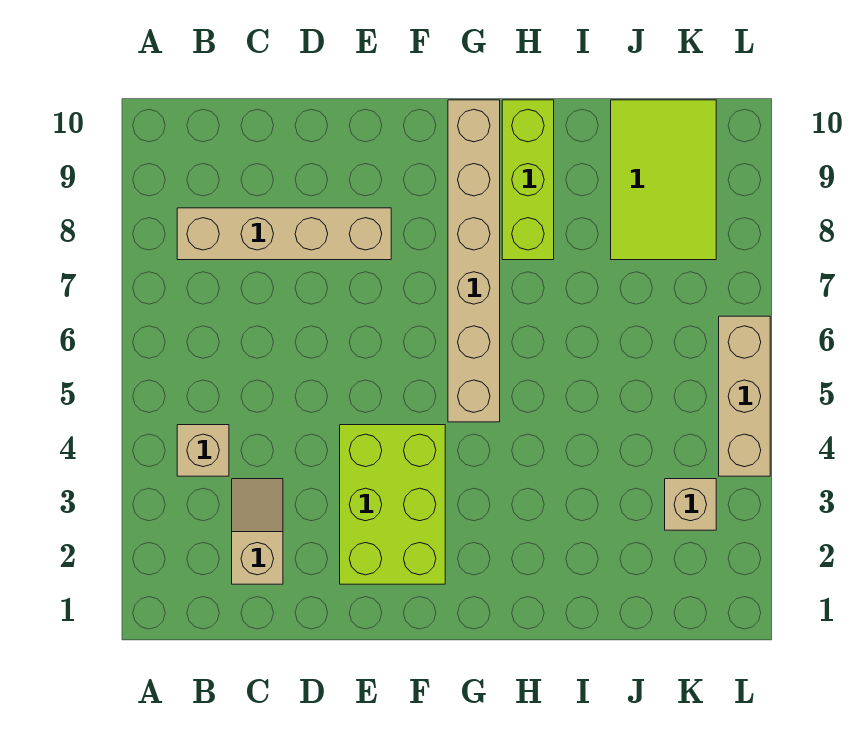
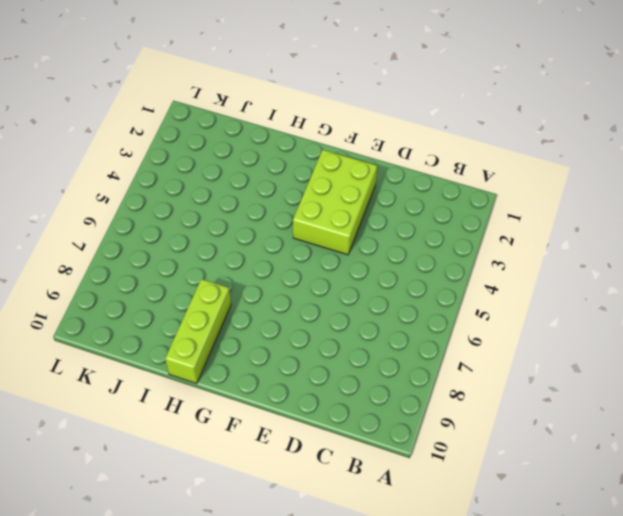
none -> tan 1x1 brick [177,425,229,476]
none -> tan 1x4 brick [177,208,391,260]

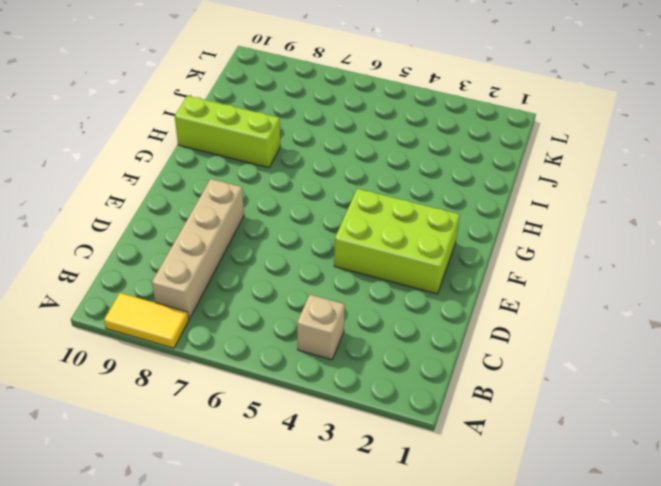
yellow 1x2 tile [104,293,189,348] -> none
none -> tan 1x2 slope [232,479,283,584]
none -> tan 1x6 brick [448,100,500,422]

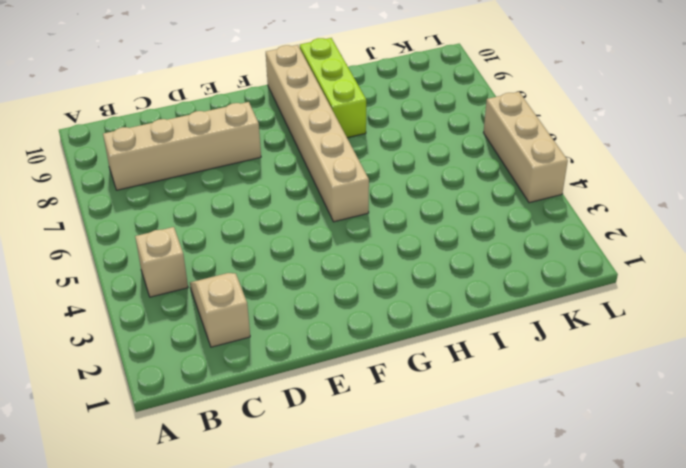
none -> lime 2x3 brick [340,425,445,584]
none -> lime 2x3 tile [611,100,716,260]

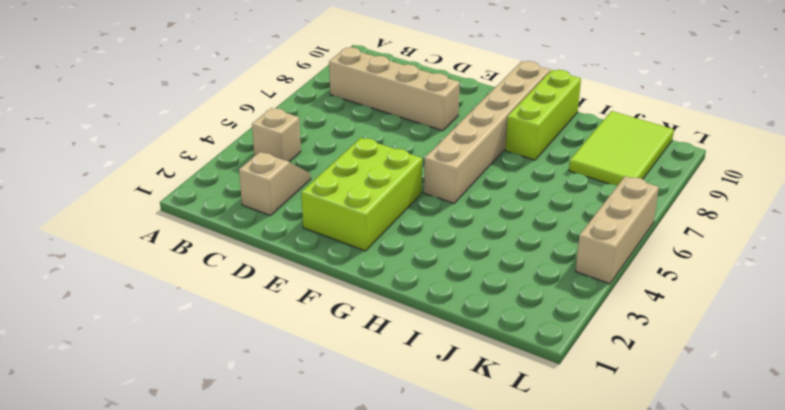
none -> tan 1x1 brick [665,479,716,530]

